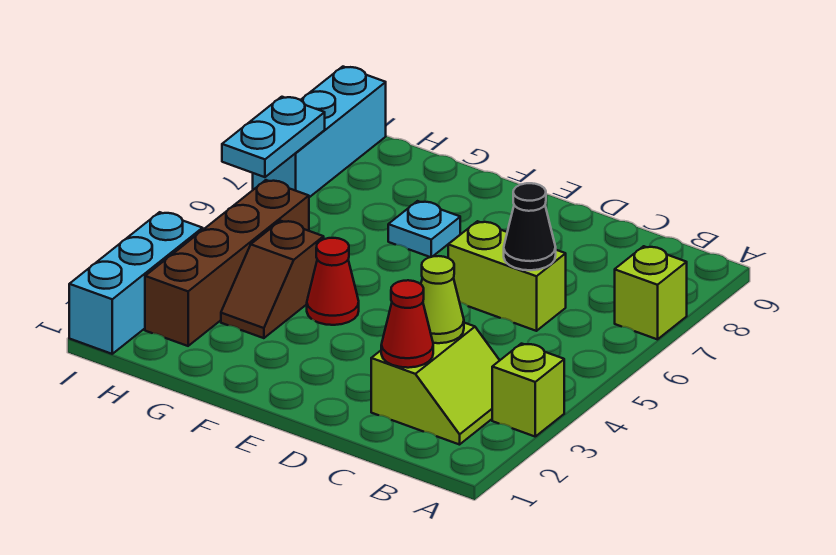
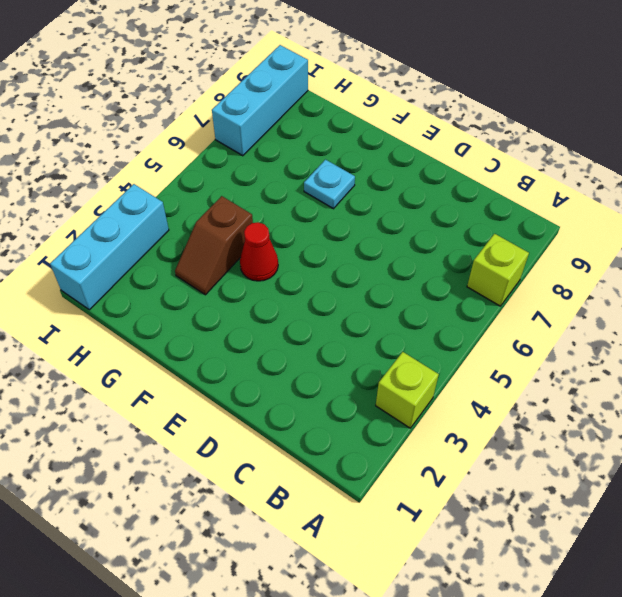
none -> lime 2x2 slope [371,323,500,445]
none -> lime 1x2 brick [448,221,566,331]
none -> brown 1x4 brick [145,180,309,346]

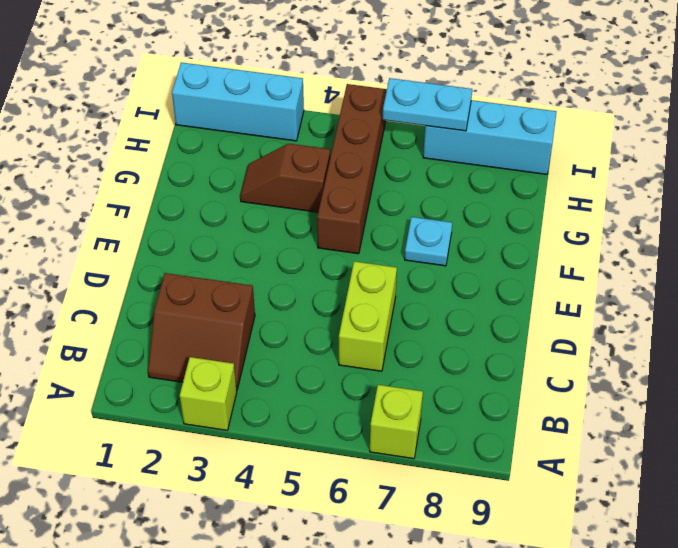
brown 2x2 slope [148,273,255,389] -> lime 2x2 slope [371,323,500,445]
brown 1x4 brick [317,84,387,254] -> brown 1x4 brick turned to [145,180,309,346]
none -> red 1x1 cone [307,238,359,325]
none -> red 1x1 cone [381,280,433,368]
none -> lime 1x1 cone [421,256,464,343]

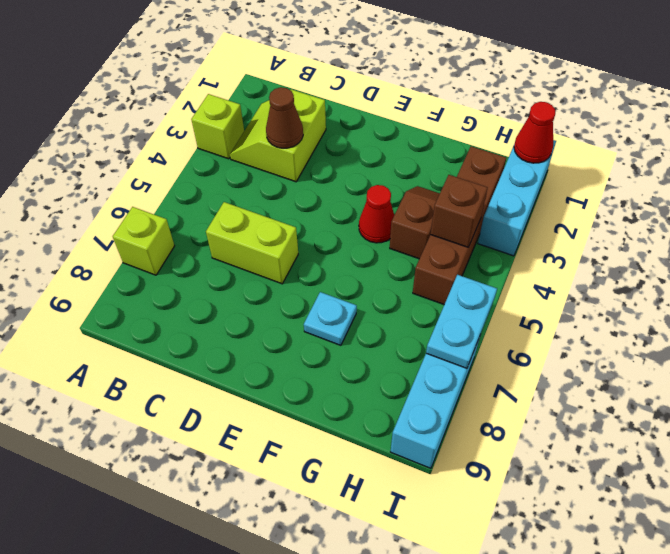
brown 1x1 cone [266,87,303,148] -> lime 1x1 cone [421,256,464,343]
brown 1x1 brick [431,175,488,247] -> none
red 1x1 cone [514,102,555,163] -> red 1x1 cone moved to [381,280,433,368]
none -> black 1x1 cone [504,183,556,270]

